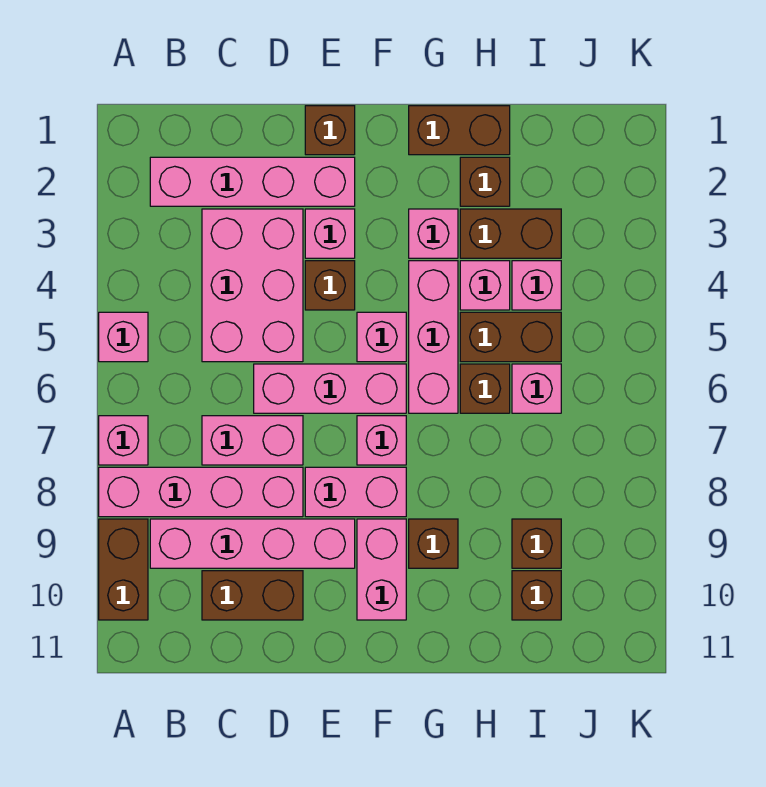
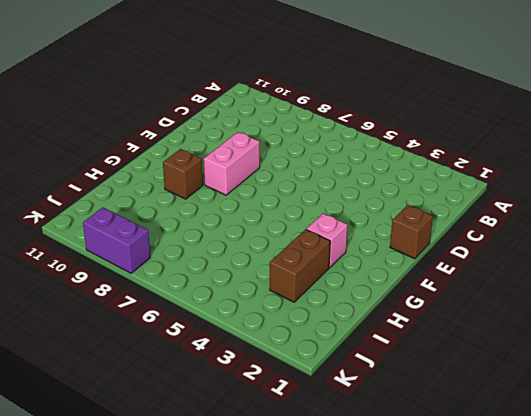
purple 1x2 brick [83,208,150,273] -> none
none -> pink 1x1 brick [99,312,148,362]
none -> pink 1x1 brick [99,416,148,465]
none -> pink 1x4 brick [99,467,303,517]
none -> brown 1x2 brick [99,519,148,620]

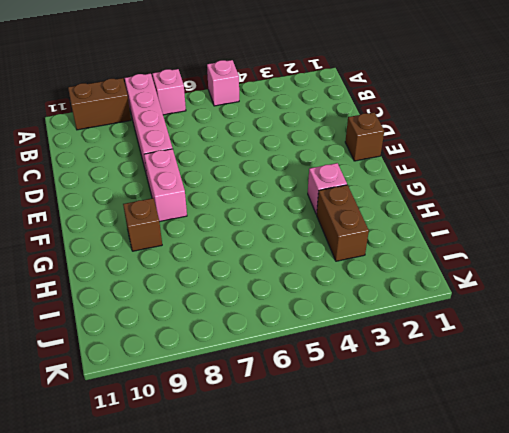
none -> pink 1x4 brick [150,157,355,206]
none -> pink 1x4 brick [150,519,355,568]
none -> pink 2x3 brick [202,209,303,362]
none -> pink 1x2 brick [202,416,303,465]

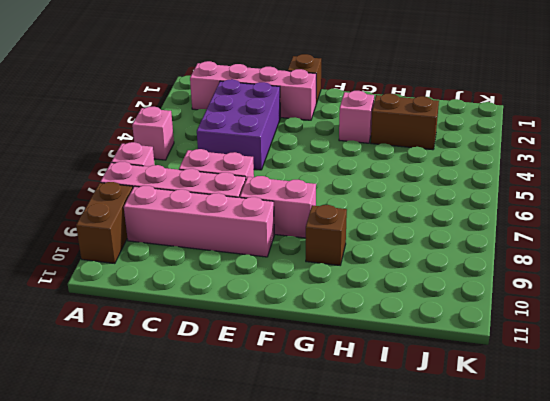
purple 2x3 brick [197,79,280,170] -> pink 2x3 brick [202,209,303,362]
none -> brown 1x2 brick [202,571,303,620]
none -> pink 1x3 brick [254,364,406,413]
none -> pink 1x1 brick [305,209,355,258]
none -> brown 1x1 brick [305,261,355,310]

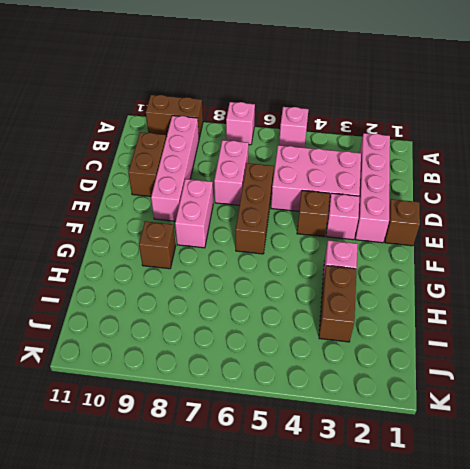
brown 1x3 brick [236,163,274,254] -> pink 1x3 brick [254,364,406,413]
none -> pink 1x4 brick [99,467,303,517]
none -> pink 1x1 brick [357,312,406,362]
none -> pink 1x1 brick [357,416,406,465]
none -> pink 1x2 brick [357,519,406,620]

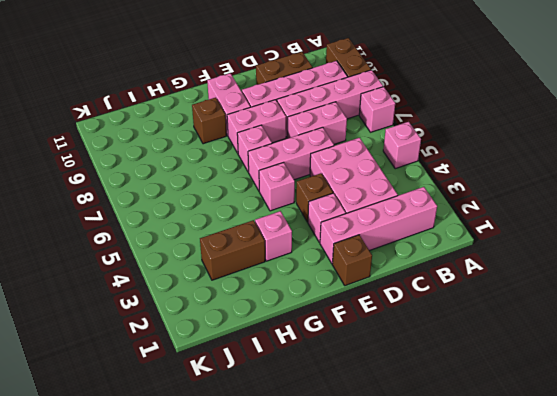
none -> brown 1x2 brick [409,106,510,155]
none -> pink 1x3 brick [409,261,458,413]
none -> brown 1x1 brick [460,157,510,206]
none -> pink 1x1 brick [460,261,510,310]

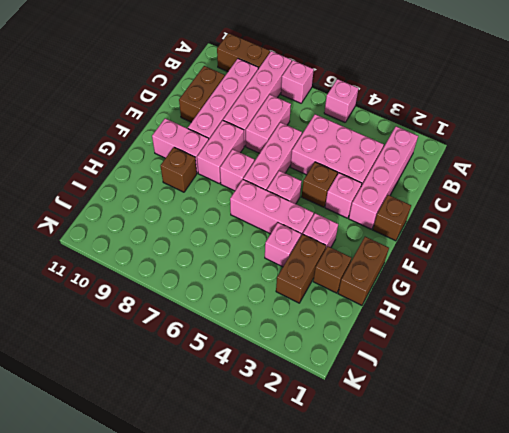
none -> brown 1x2 brick [460,312,561,362]
none -> brown 1x1 brick [460,364,510,413]
none -> pink 1x1 brick [512,261,561,310]
none -> pink 1x1 brick [512,364,561,413]

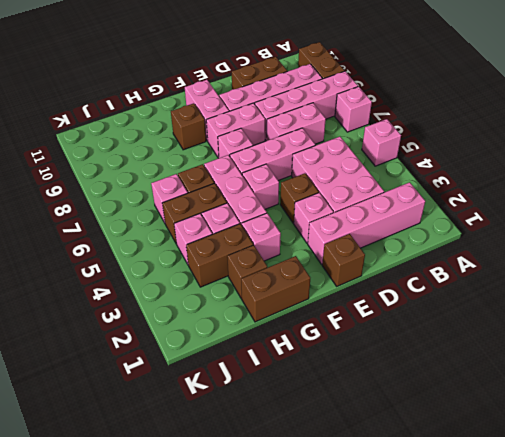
none -> brown 1x1 brick [512,519,561,568]
none -> brown 1x1 brick [512,571,561,620]

